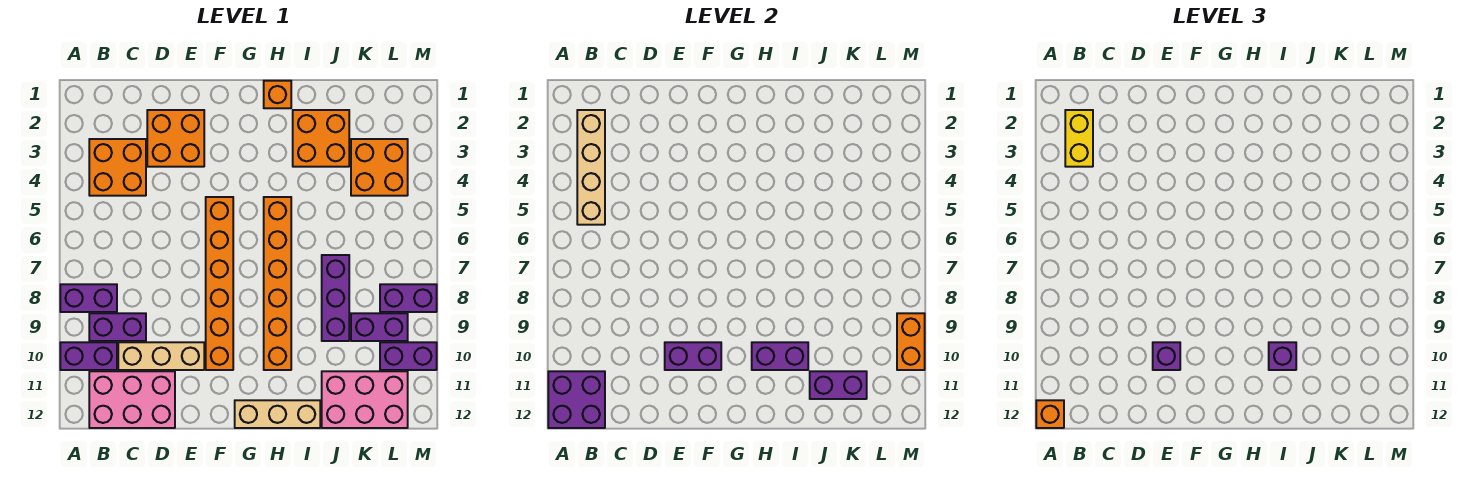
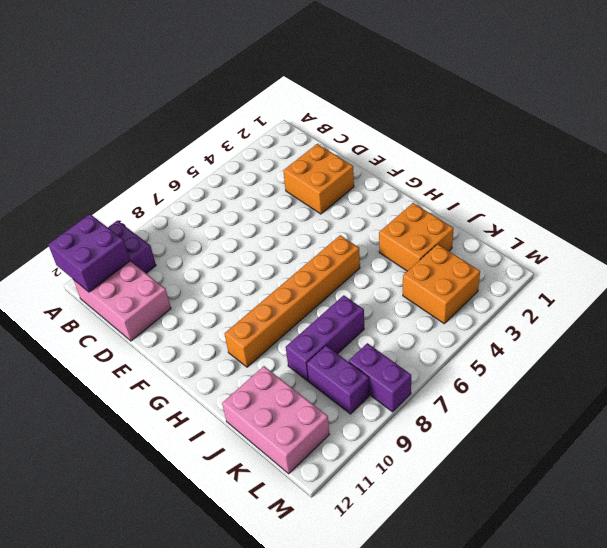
none -> purple 1x2 brick [60,284,117,312]
none -> orange 2x2 brick [89,139,146,196]
none -> purple 1x2 brick [89,313,146,341]

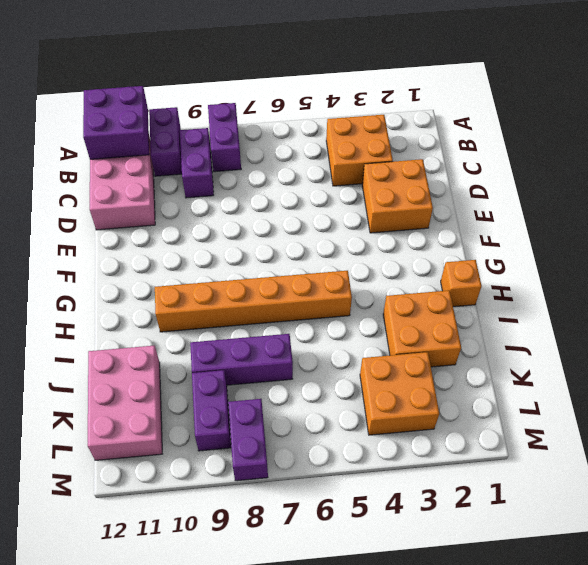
none -> tan 1x3 brick [118,342,204,370]
none -> orange 1x6 brick [206,197,233,370]
none -> tan 1x3 brick [235,400,320,428]

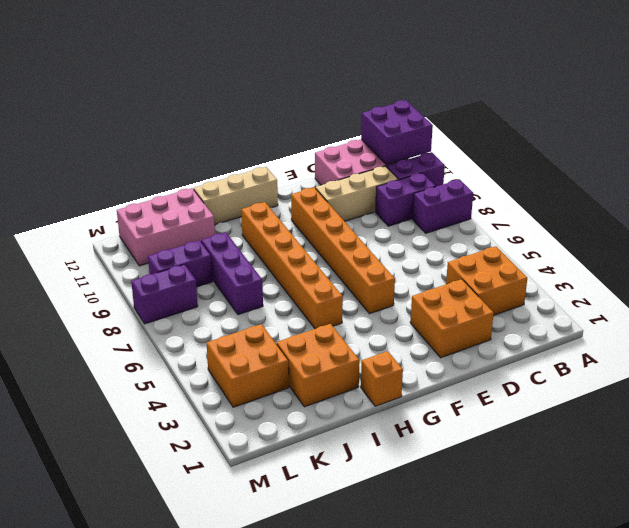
none -> purple 1x2 brick [380,342,437,370]
none -> tan 1x4 brick [577,110,605,225]
none -> purple 1x2 brick [665,342,721,370]

